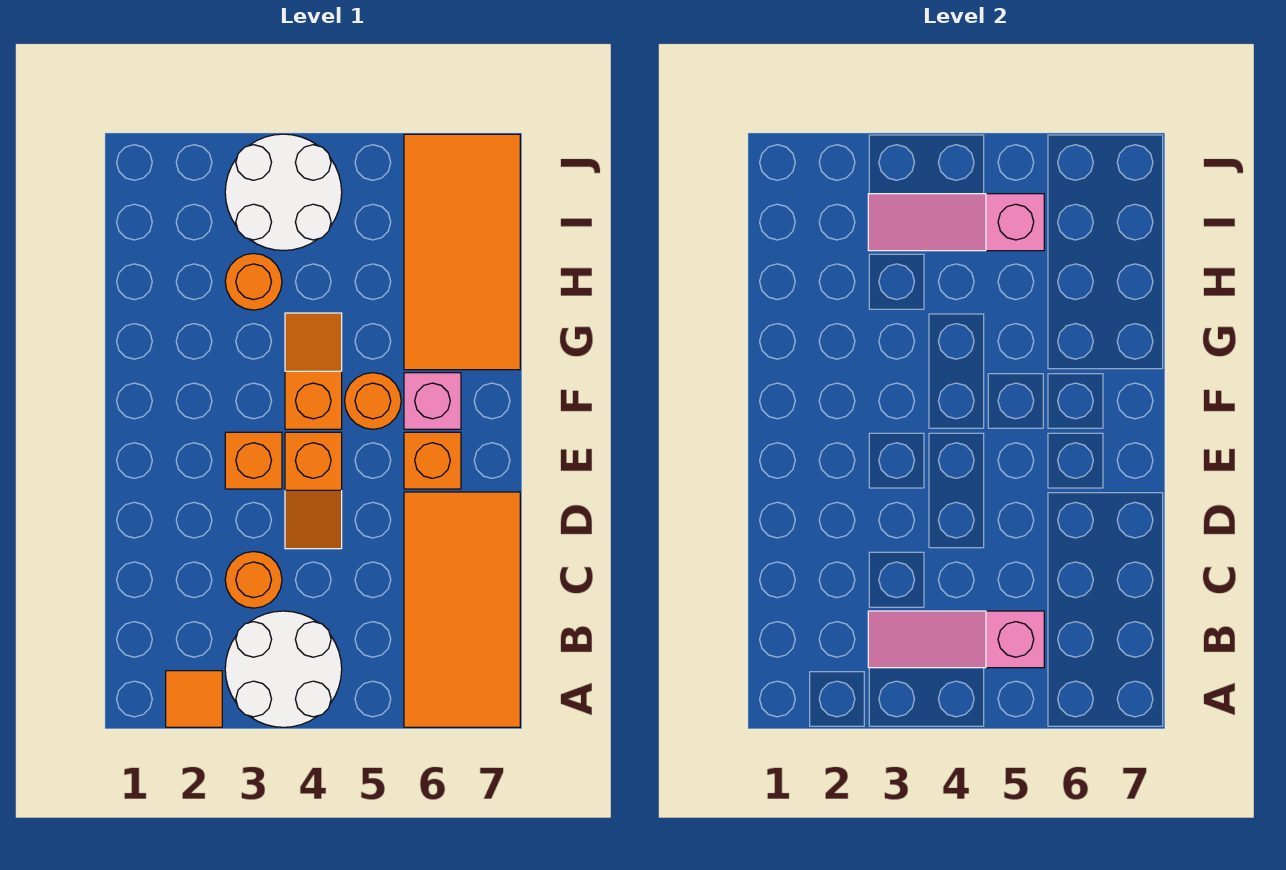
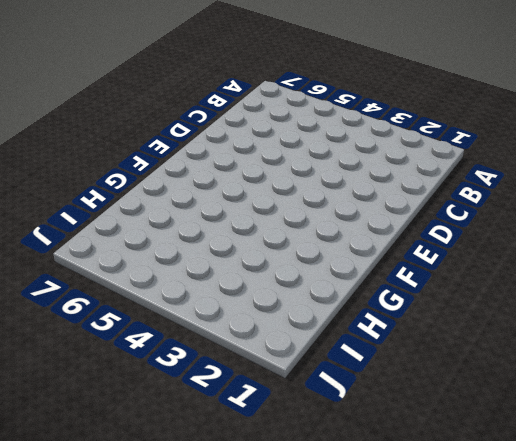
none -> orange 1x1 tile [166,671,222,727]
none -> white 2x2 round brick [225,611,342,727]
none -> orange 2x4 tile [404,492,520,727]

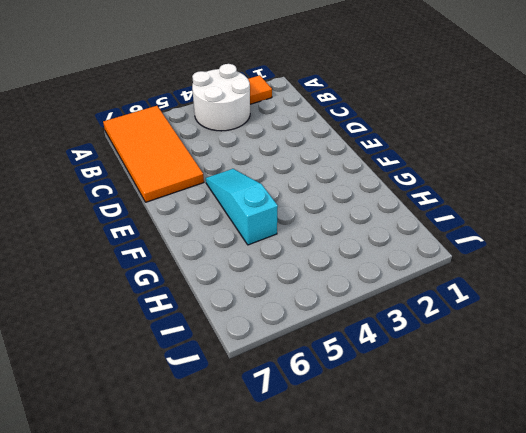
cyan 1x3 slope [206,169,278,245] -> orange 1x1 round brick [345,373,401,429]
none -> orange 1x1 round brick [225,551,282,608]
none -> orange 1x2 slope [285,432,342,549]
none -> orange 1x1 brick [225,432,282,489]

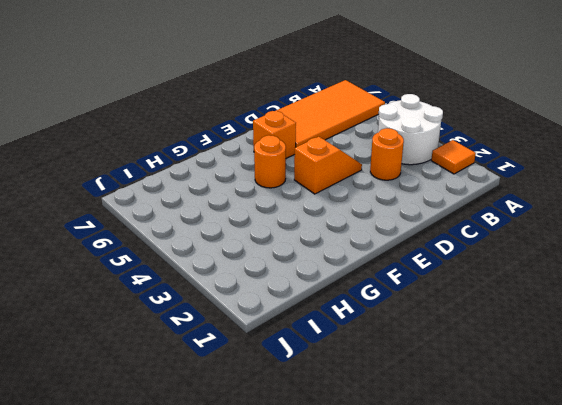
none -> orange 1x1 brick [225,432,282,489]
none -> orange 1x2 slope [285,313,342,429]
none -> pink 1x1 brick [404,373,461,429]

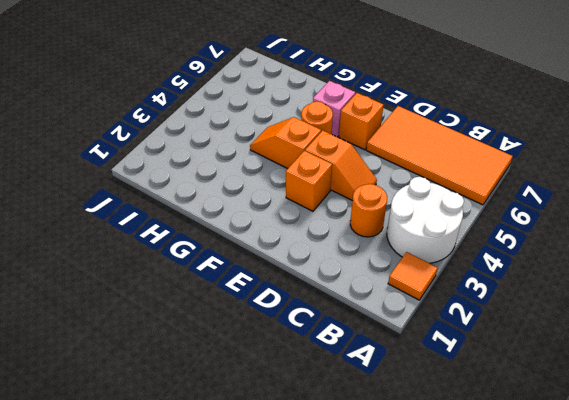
none -> orange 2x4 tile [404,134,520,370]
none -> orange 1x1 round brick [225,253,282,310]
none -> white 2x2 round brick [225,134,342,251]

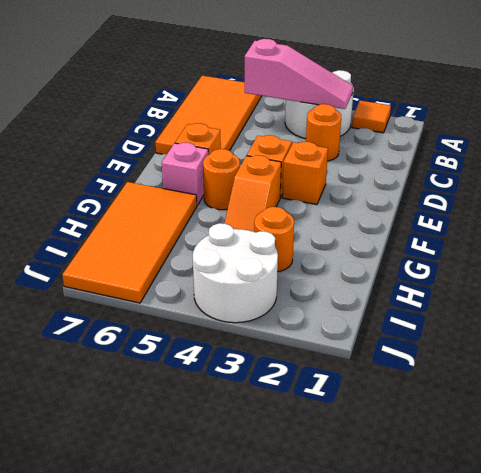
none -> pink 1x3 slope [868,194,1044,251]

